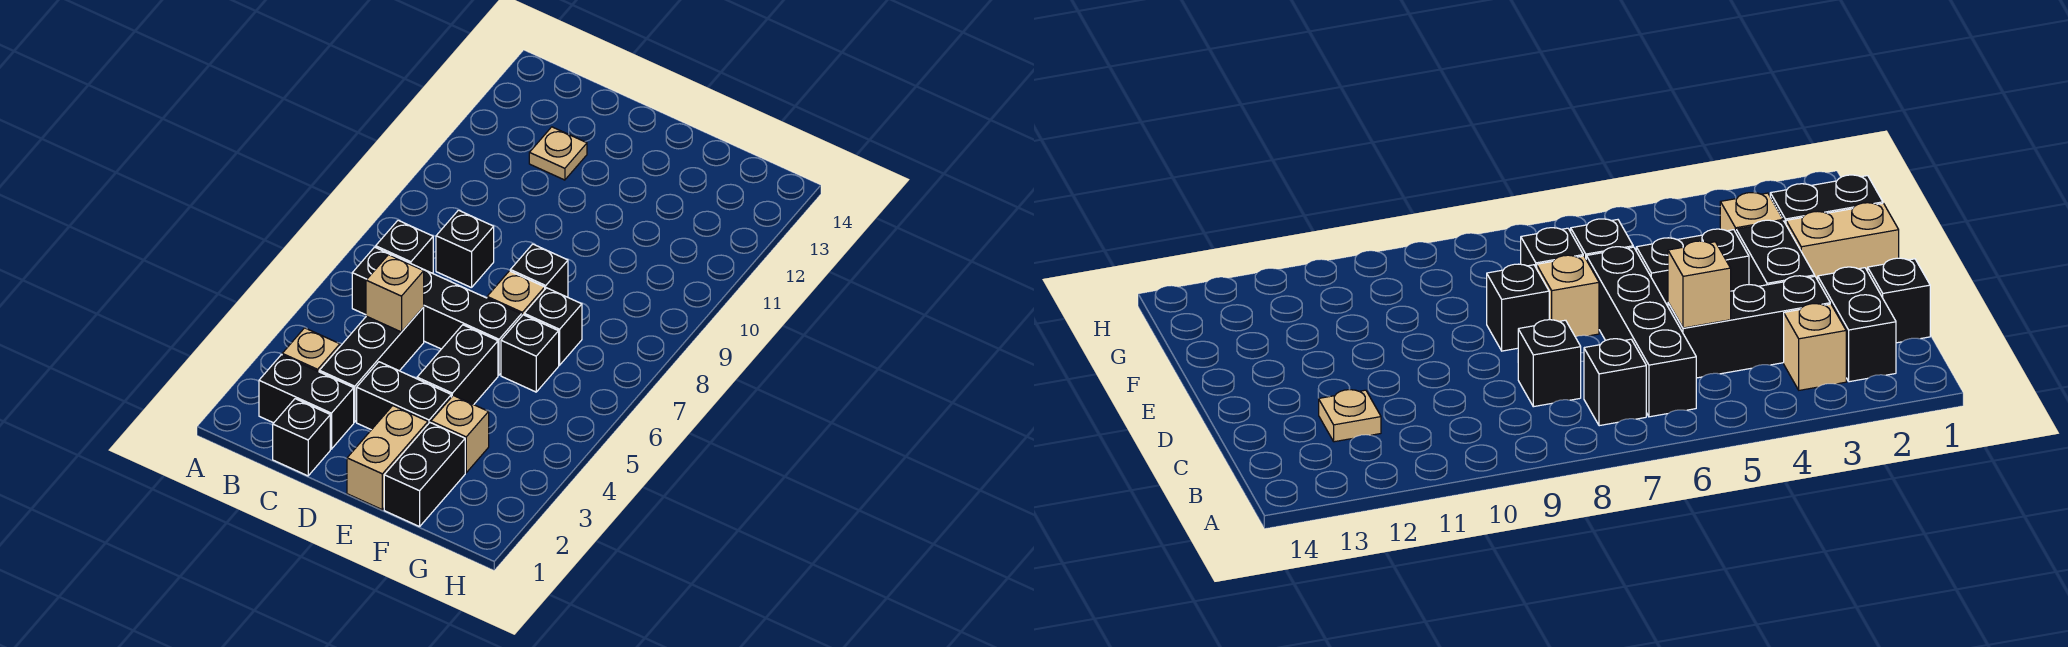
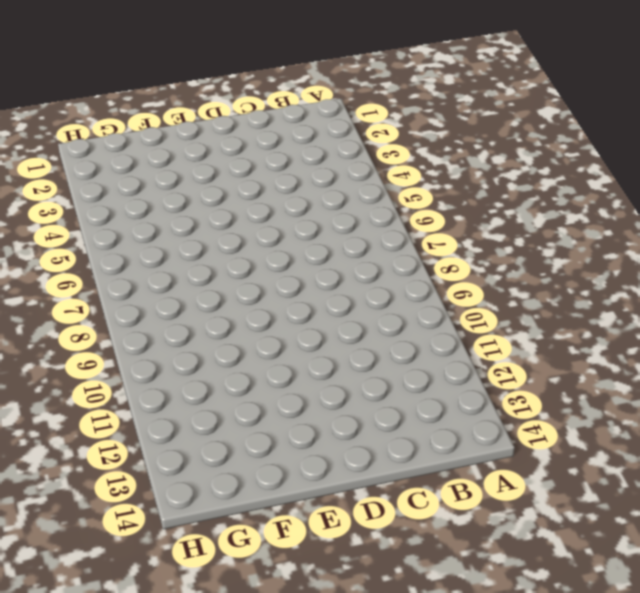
none -> black 1x2 brick [259,355,354,449]
none -> tan 1x1 brick [282,328,340,372]
none -> black 1x4 brick [352,247,521,375]

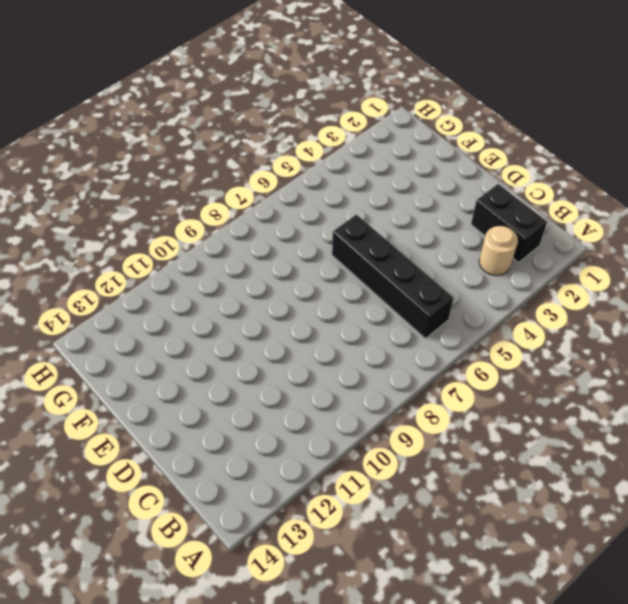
tan 1x1 round brick [479,226,518,276] -> tan 1x1 brick [282,328,340,372]
none -> black 1x1 brick [376,220,433,273]
none -> black 1x1 brick [273,399,330,476]
none -> black 1x3 brick [319,307,424,422]

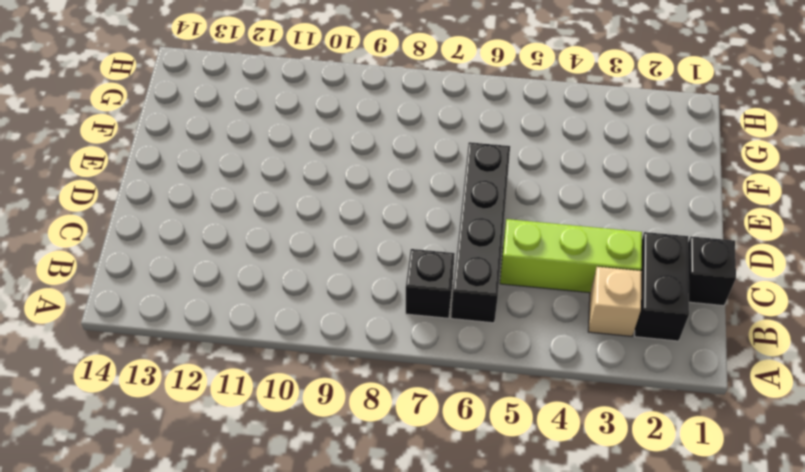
lime 1x3 brick [500,219,642,293] -> black 1x3 brick [319,307,424,422]
none -> black 1x1 brick [436,210,494,288]
none -> tan 1x1 plate [529,127,587,180]
none -> black 1x2 brick [357,362,451,430]

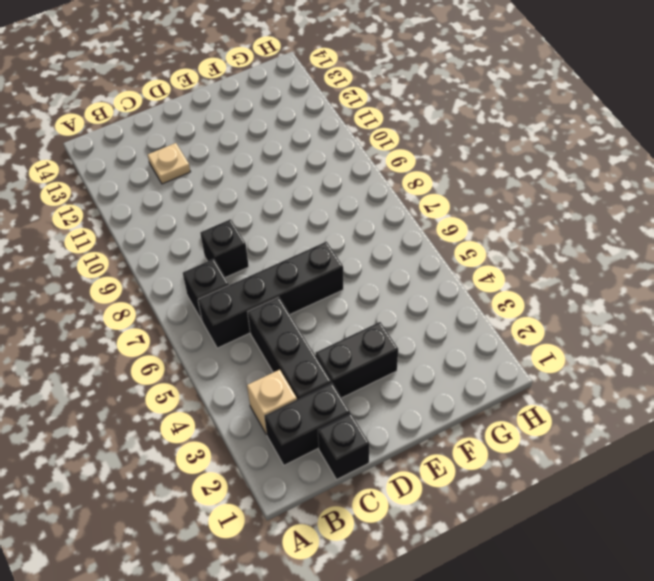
none -> tan 1x2 brick [347,406,428,510]
none -> black 1x2 brick [417,325,498,405]
none -> tan 1x1 brick [487,271,545,317]

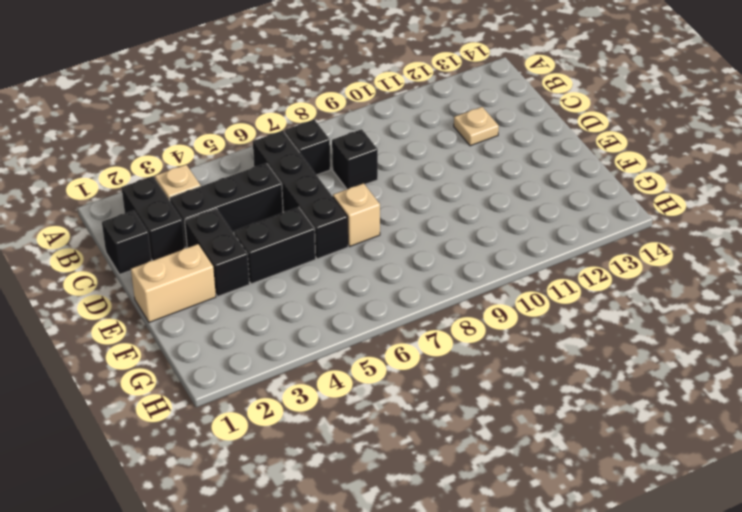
none -> black 1x1 brick [510,244,568,297]
none -> black 1x2 brick [384,423,465,527]
none -> tan 1x1 brick [431,396,489,473]

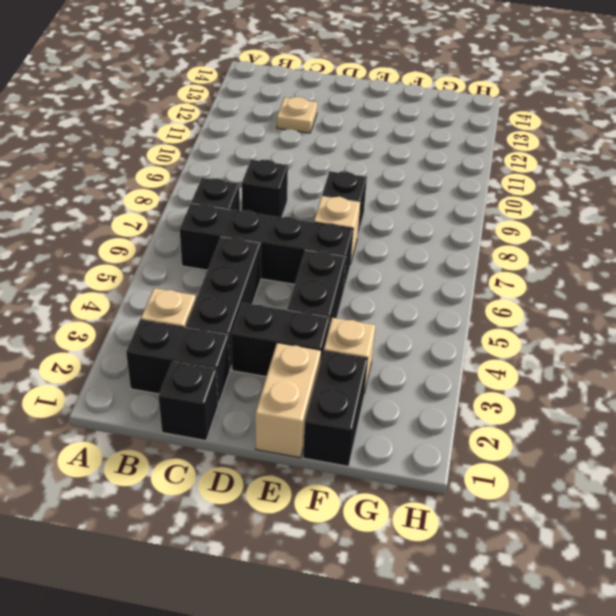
none -> black 1x1 brick [501,315,559,392]
none -> black 1x1 brick [524,288,582,365]
none -> tan 1x1 brick [366,255,424,332]

